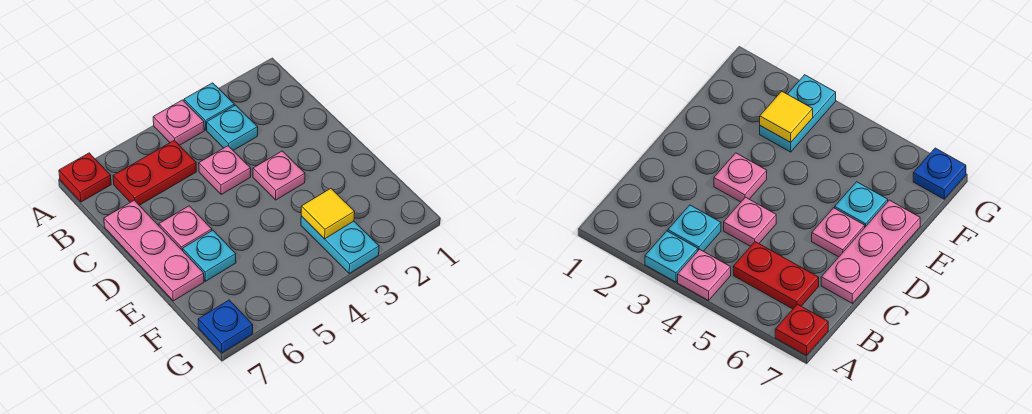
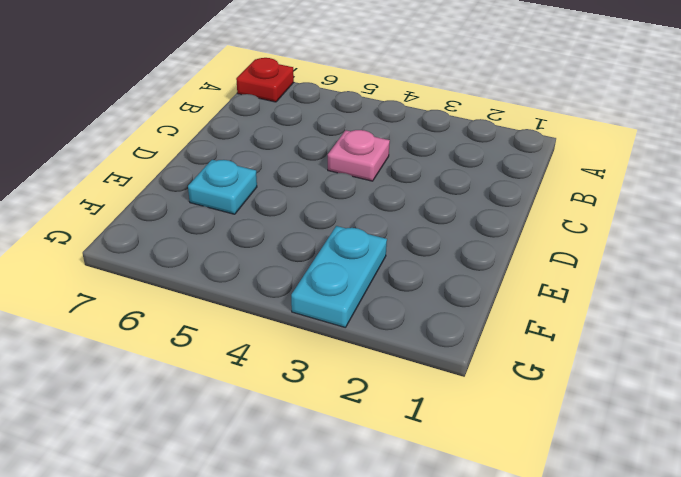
none -> cyan 1x1 plate [184,83,234,130]
none -> pink 1x1 plate [153,100,204,145]
none -> cyan 1x1 plate [207,105,258,150]

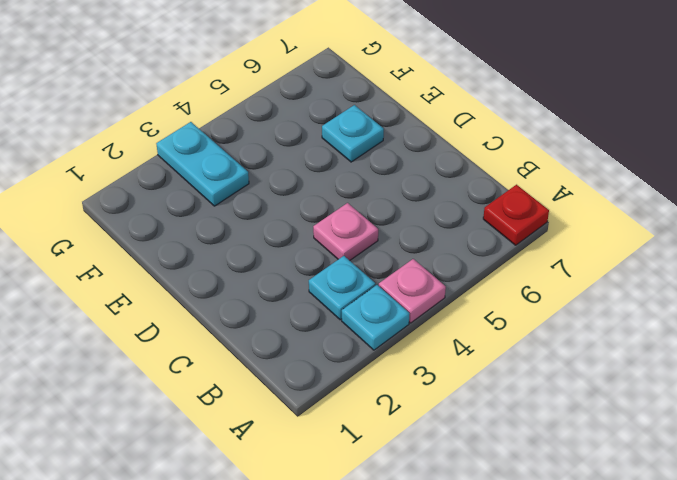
none -> red 1x2 plate [113,140,196,205]
none -> pink 1x3 plate [104,200,204,301]
none -> pink 1x1 plate [253,151,305,200]

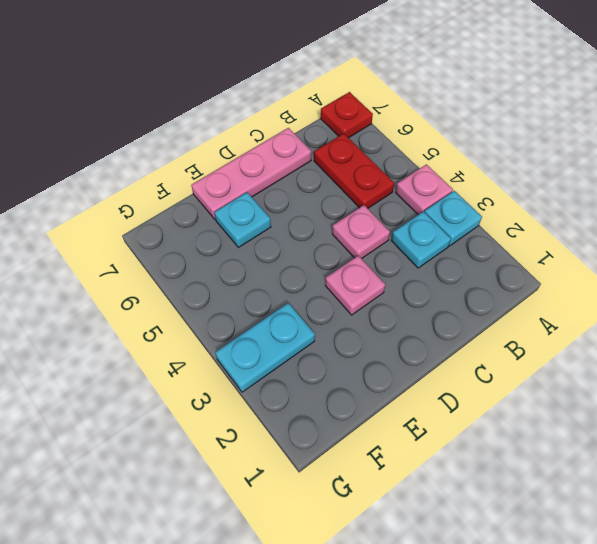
none -> pink 1x1 plate [159,206,212,251]
none -> blue 1x1 plate [198,300,253,353]
none -> yellow 1x1 tile [301,188,355,239]

